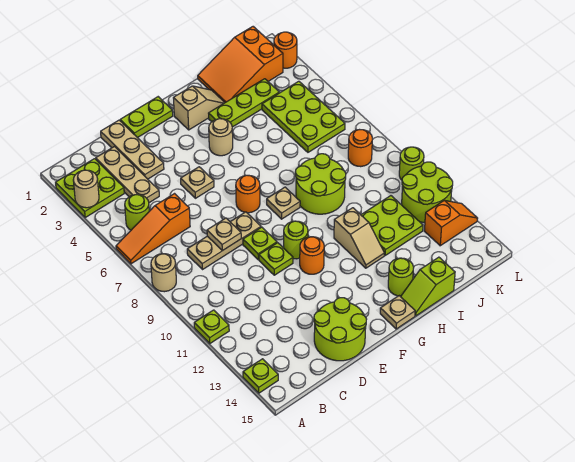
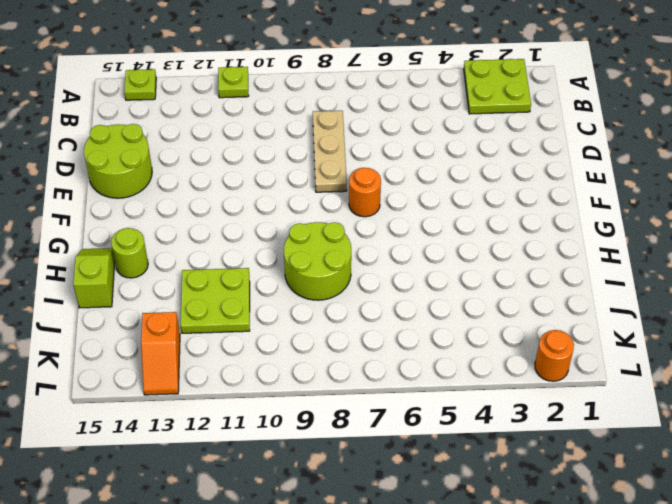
none -> orange 1x3 slope [116,194,190,264]
none -> tan 1x1 round brick [151,254,176,292]
none -> lime 1x1 round brick [125,195,149,230]
none -> tan 1x3 plate [96,147,159,203]

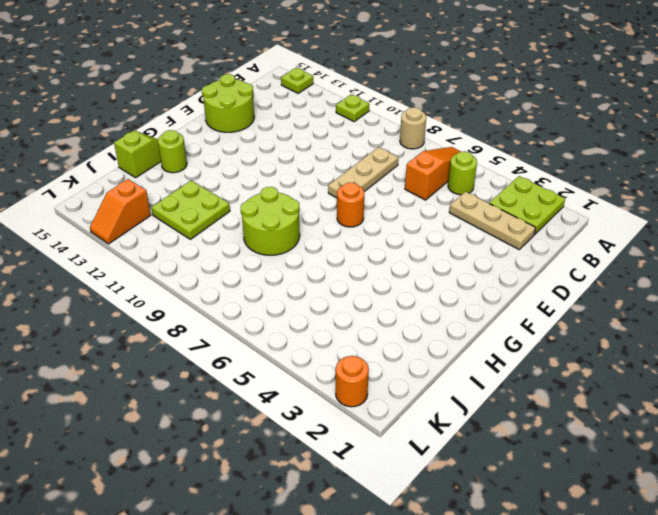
none -> tan 1x3 plate [101,120,164,179]
none -> lime 1x2 plate [120,97,173,138]
none -> tan 1x1 plate [181,167,214,198]
none -> lime 1x1 plate [243,227,277,260]

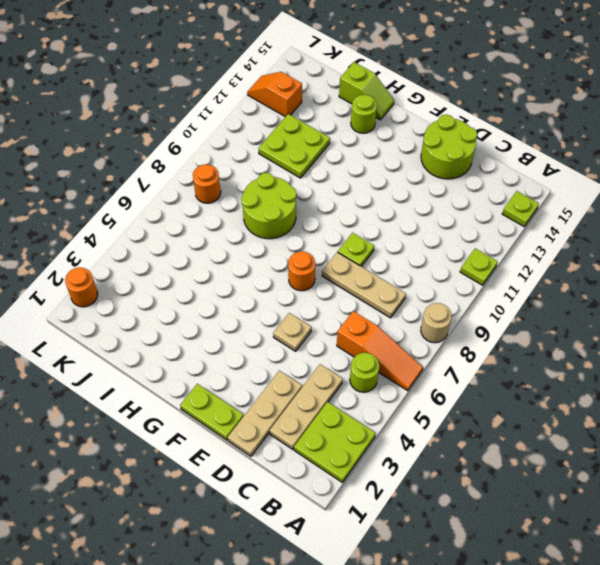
none -> lime 1x1 plate [259,243,293,275]
none -> lime 1x1 round brick [284,221,308,259]
none -> orange 1x1 round brick [300,237,324,274]
none -> tan 1x2 slope [174,86,225,130]

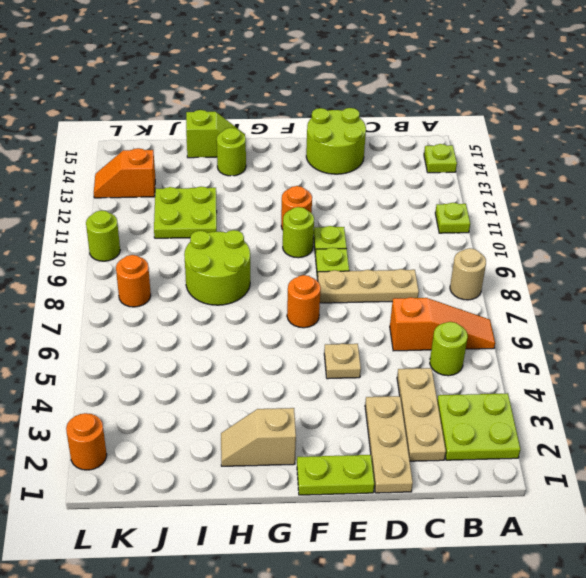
none -> tan 1x1 round brick [209,119,233,156]
none -> tan 1x1 plate [267,187,300,219]
none -> tan 1x1 plate [380,296,415,329]
none -> lime 1x3 plate [209,79,279,127]

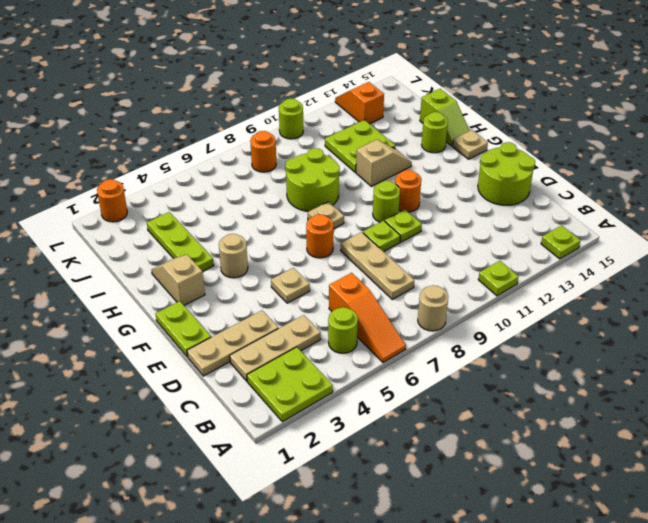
none -> orange 2x3 slope [198,27,283,103]
none -> lime 2x3 plate [262,81,345,152]
none -> lime 2x2 round brick [402,162,453,223]
none -> tan 1x1 round brick [73,170,99,208]

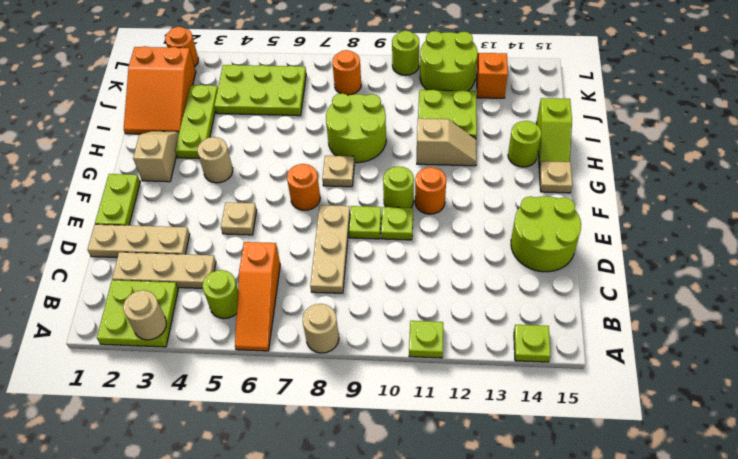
none -> tan 1x1 plate [207,218,241,251]

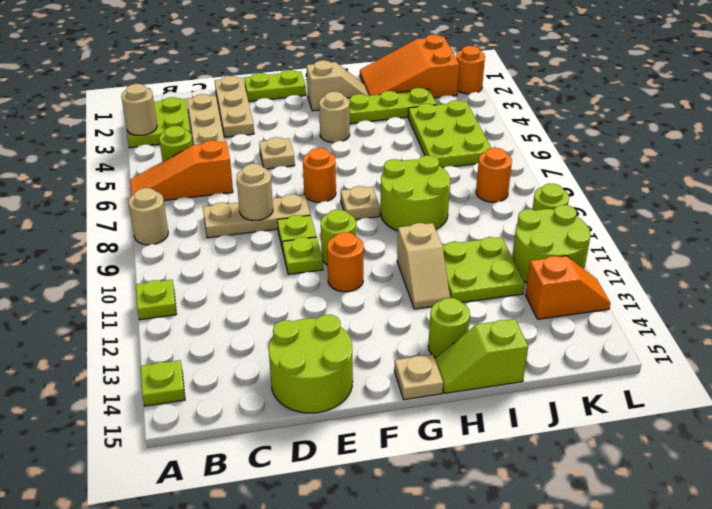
tan 1x1 round brick [237,164,273,220] -> tan 1x1 plate [207,218,241,251]

